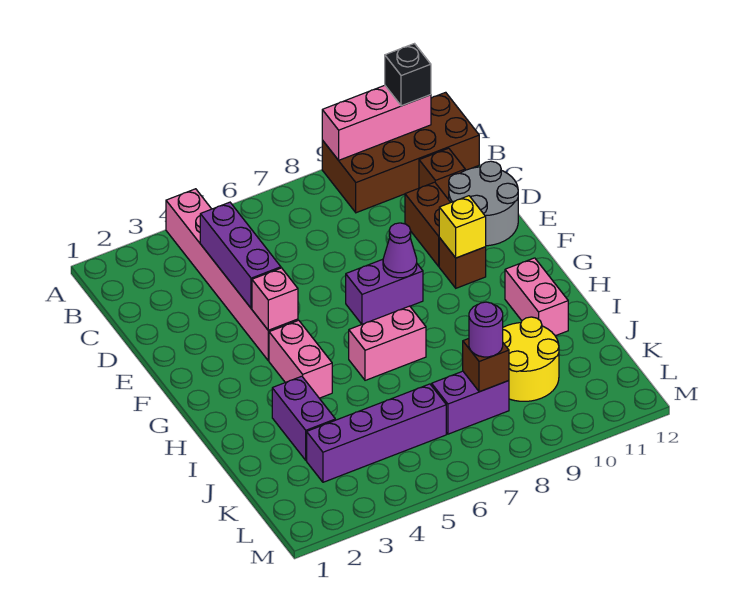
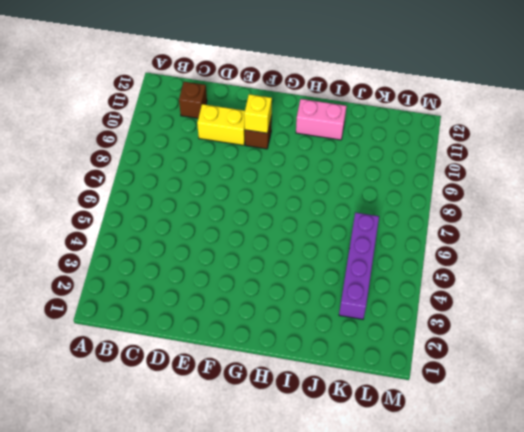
yellow 1x2 brick [197,104,245,145] -> brown 1x2 brick [405,182,451,266]
none -> pink 1x6 brick [166,189,298,361]
none -> brown 2x4 brick [322,92,479,213]
none -> grey 2x2 round brick [449,161,518,246]

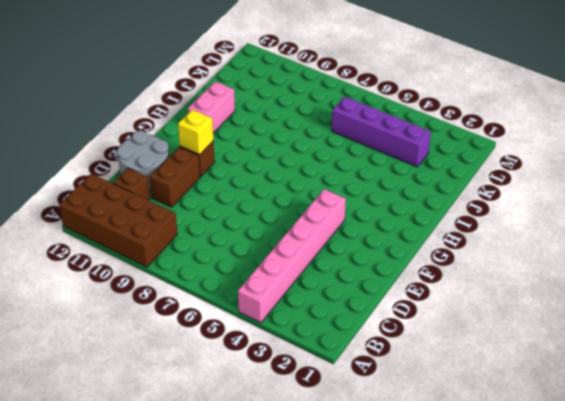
none -> purple 1x2 brick [346,259,423,324]
none -> pink 1x2 brick [269,320,332,398]
none -> pink 1x2 brick [349,306,426,380]

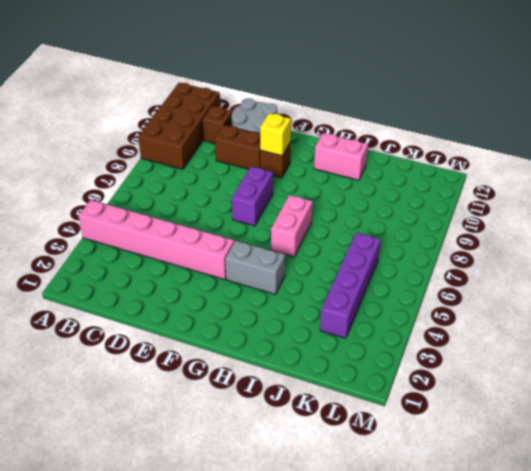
grey 1x2 brick [225,241,285,294] -> pink 1x2 brick [269,320,332,398]
none -> purple 1x2 brick [272,376,335,460]
none -> yellow 2x2 round brick [503,317,559,401]
none -> purple 1x2 brick [431,371,509,434]

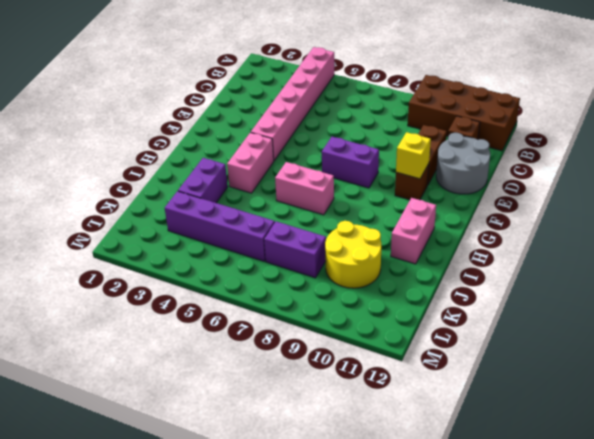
none -> pink 1x3 brick [322,85,431,160]
none -> purple 1x3 brick [200,202,281,308]
none -> pink 1x1 brick [252,268,298,330]

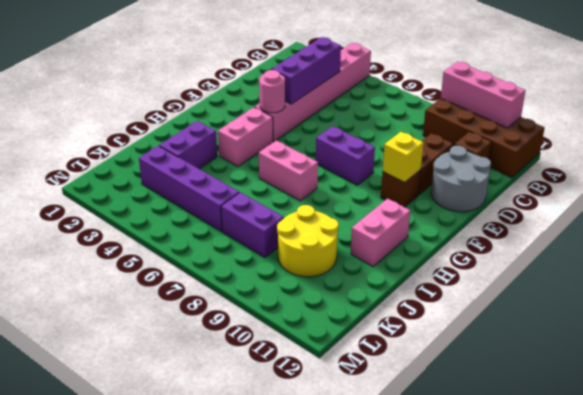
pink 1x1 round brick [259,70,285,113] -> pink 1x1 brick [252,268,298,330]
none -> purple 1x1 cone [383,223,417,278]
none -> brown 1x1 brick [463,339,509,392]
none -> black 1x1 brick [385,44,431,106]

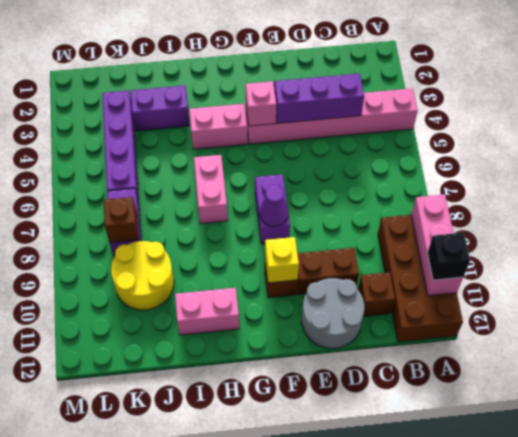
none -> purple 1x1 round brick [469,302,503,357]

